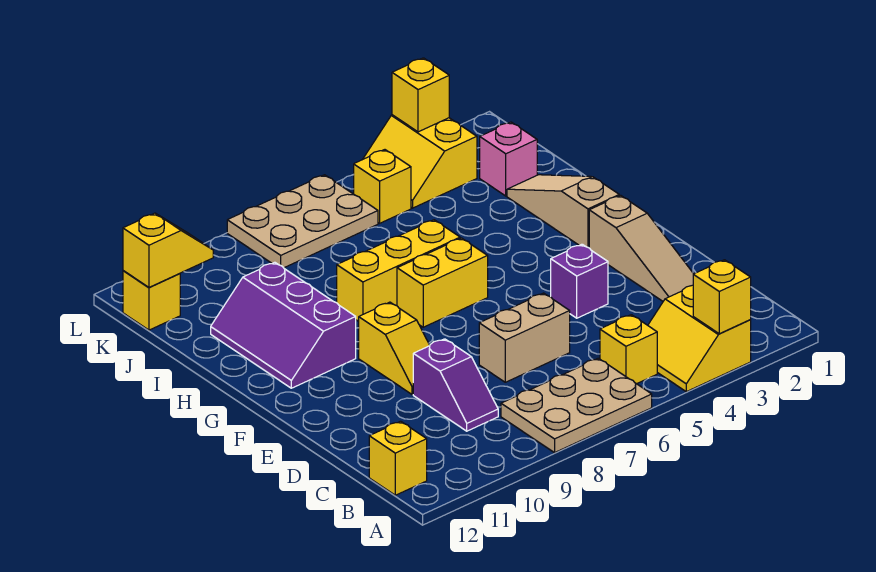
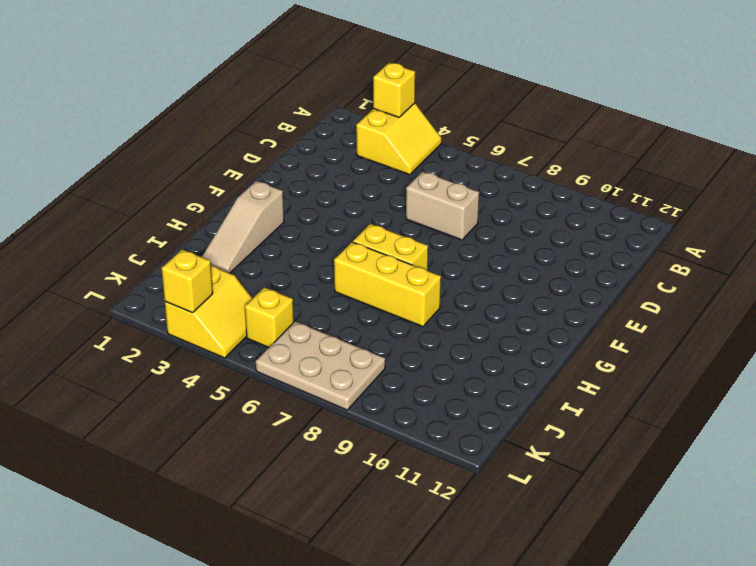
none -> tan 2x3 plate [501,358,652,453]
none -> yellow 1x1 brick [600,315,657,384]
none -> yellow 1x1 brick [369,421,427,495]

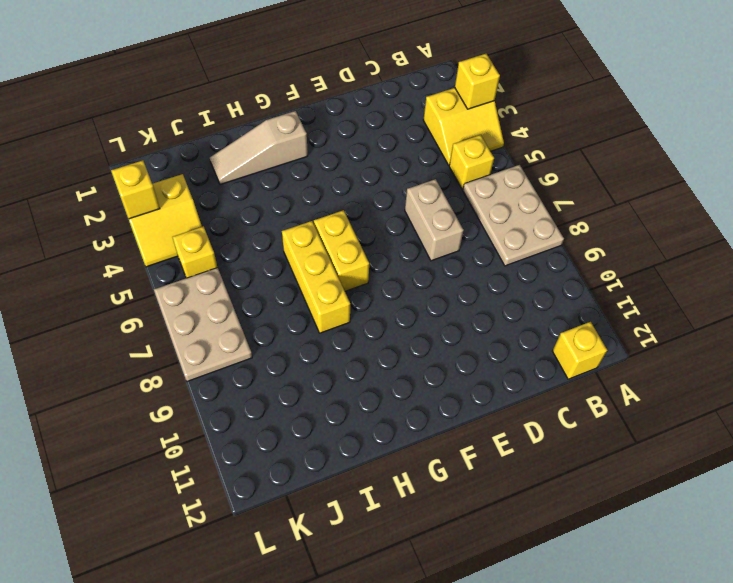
none -> purple 1x2 slope [413,339,498,431]
none -> tan 1x3 slope [589,195,693,301]
none -> purple 1x1 brick [551,244,608,318]

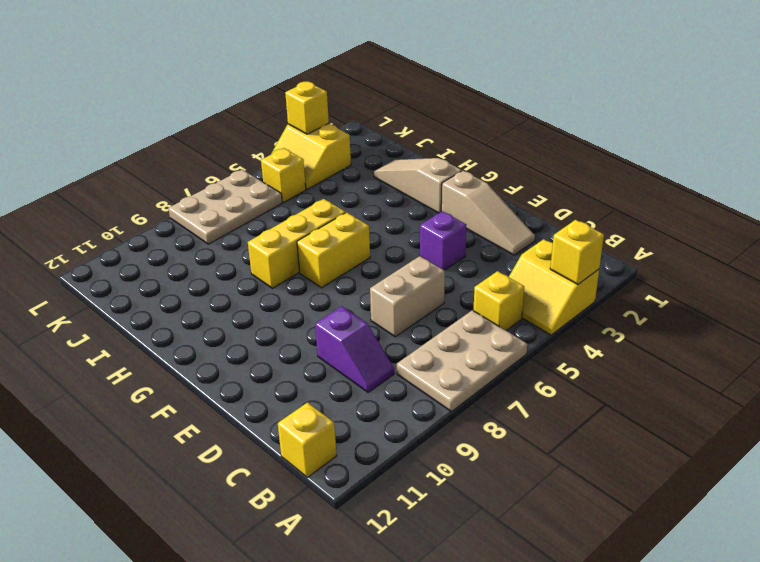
none -> yellow 1x2 slope [359,302,430,394]
none -> purple 2x3 slope [211,262,356,388]
none -> pink 1x1 brick [480,122,537,196]

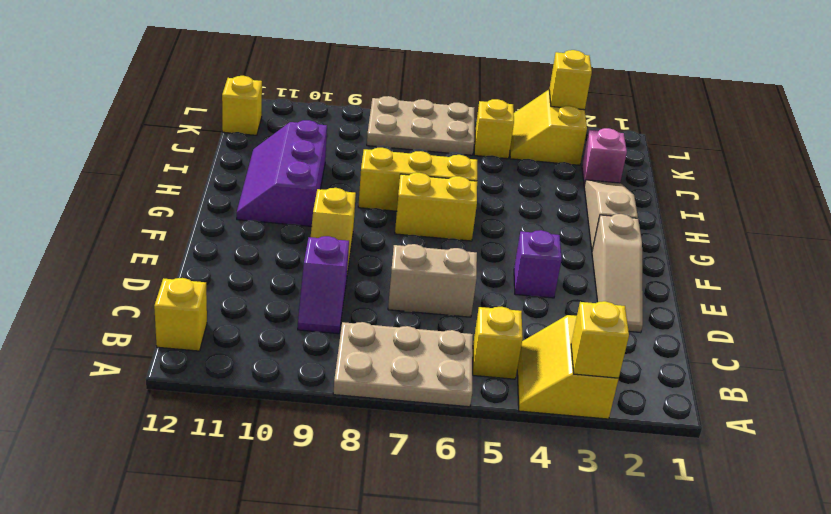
none -> yellow 1x2 slope [123,213,213,288]

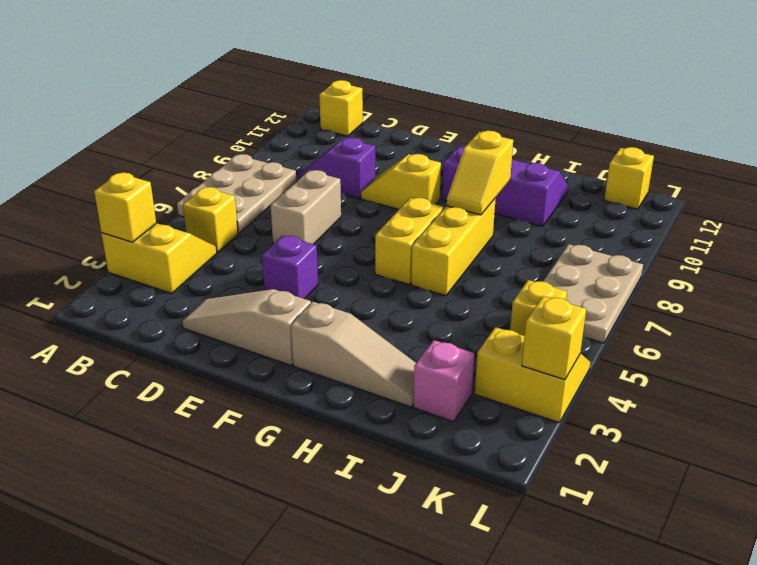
yellow 1x2 slope [446,131,513,215] -> yellow 1x2 slope moved to [123,213,213,288]

